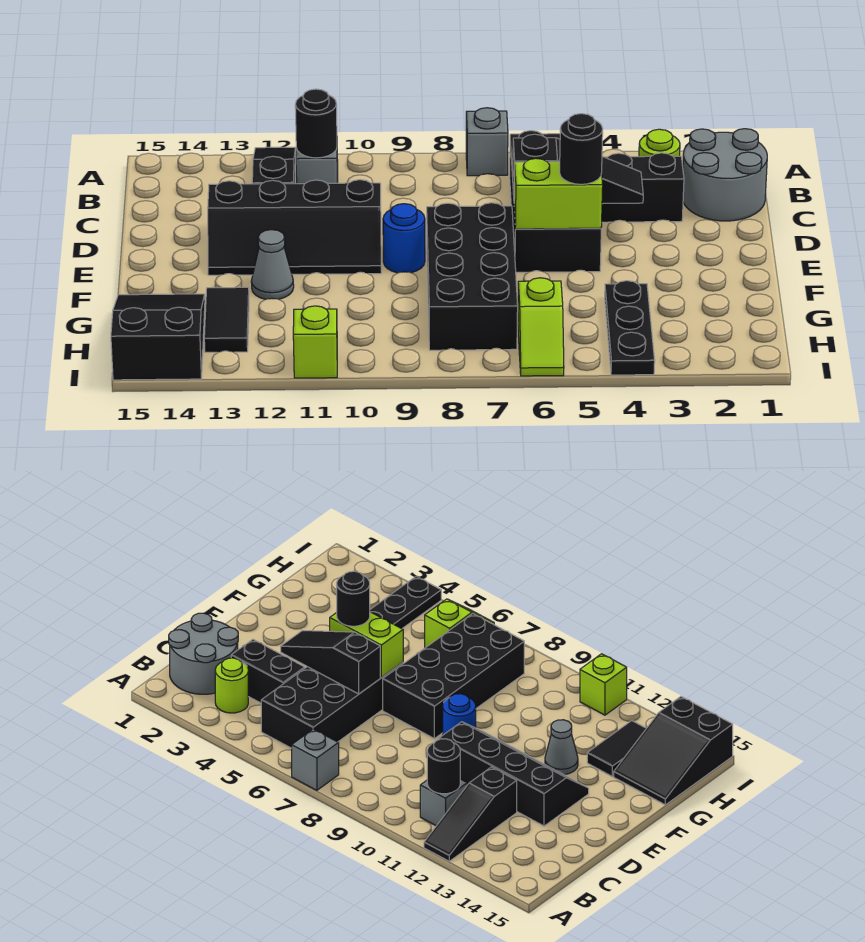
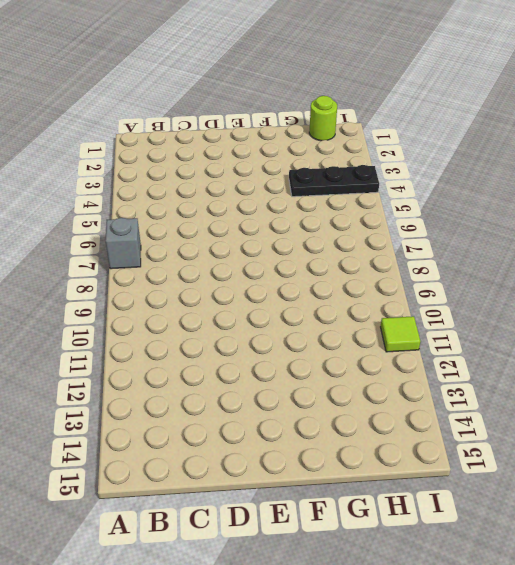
lime 1x1 round brick [309,96,337,141] -> lime 1x1 round brick moved to [639,129,680,157]
lime 1x1 tile [381,316,421,352] -> lime 1x1 brick [293,306,337,378]
none -> black 1x3 slope [252,147,296,184]
none -> grey 2x2 round brick [683,129,767,221]
none -> black 2x4 brick [510,131,601,272]

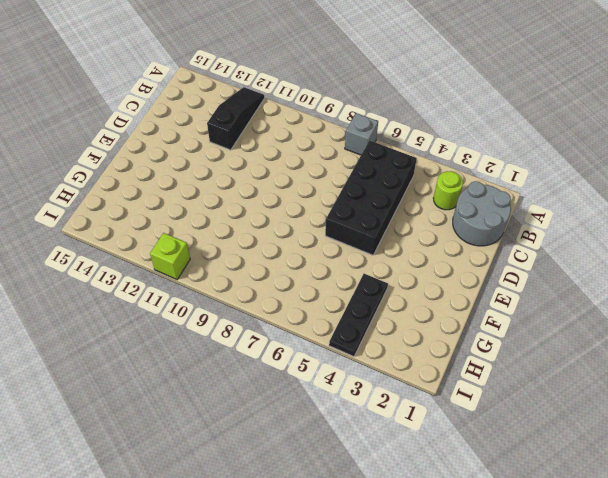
none -> grey 1x1 brick [296,148,338,184]
none -> black 1x2 brick [602,153,684,222]
none -> black 2x4 slope [208,180,381,275]

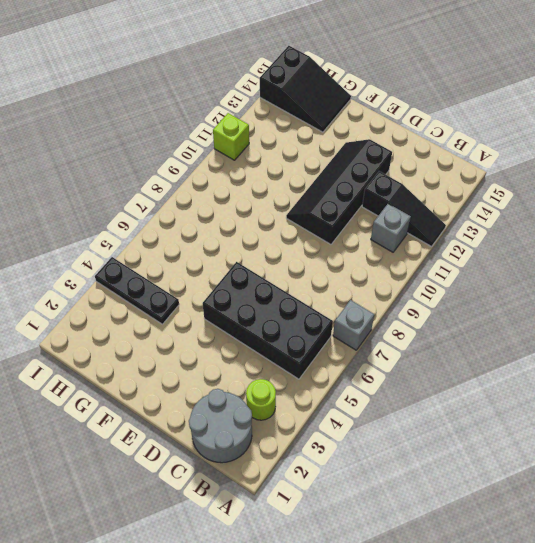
none -> black 1x2 brick [602,153,684,222]
none -> black 2x4 brick [427,203,518,350]
none -> blue 1x1 round brick [383,204,425,273]

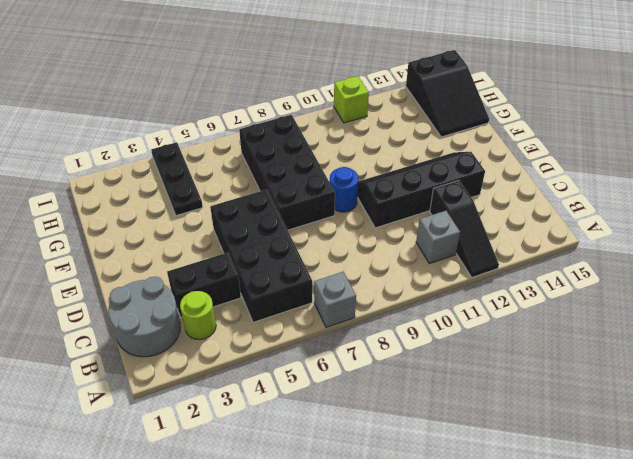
none -> grey 1x1 cone [251,230,294,299]
none -> black 1x2 tile [204,287,249,352]
none -> lime 1x2 slope [518,278,564,376]

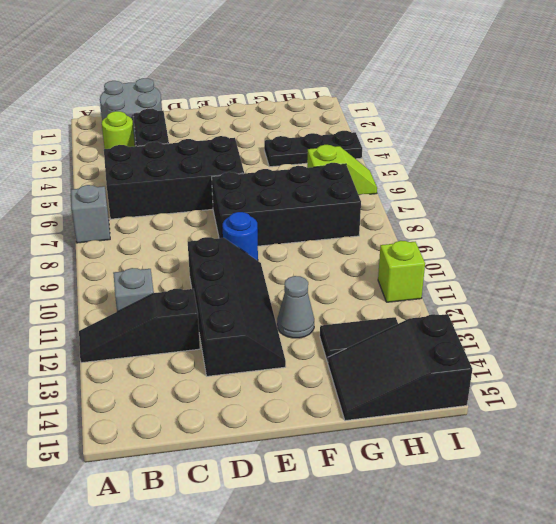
none -> black 1x1 round brick [295,89,337,158]
none -> black 1x3 slope [513,134,643,204]
none -> lime 1x2 brick [514,159,603,229]

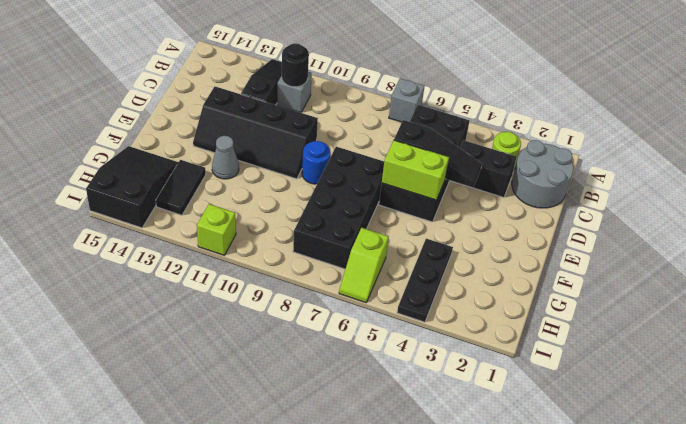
none -> black 1x1 round brick [559,114,603,184]

